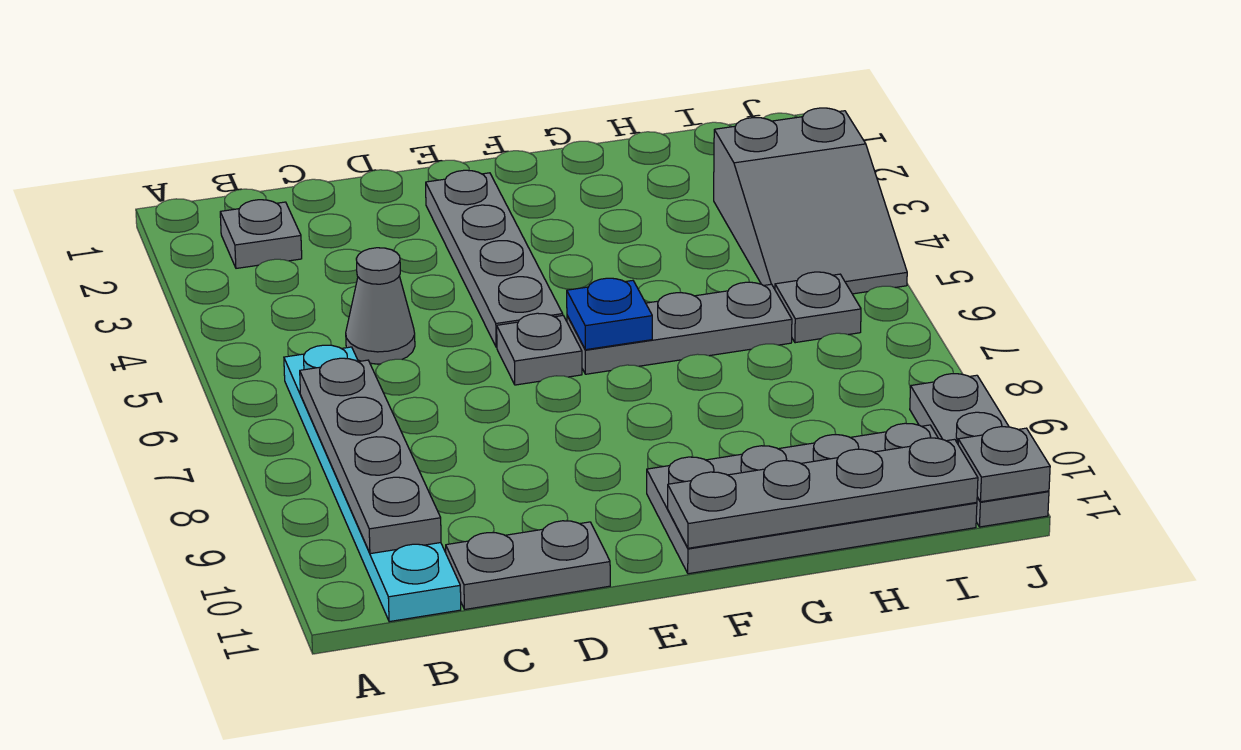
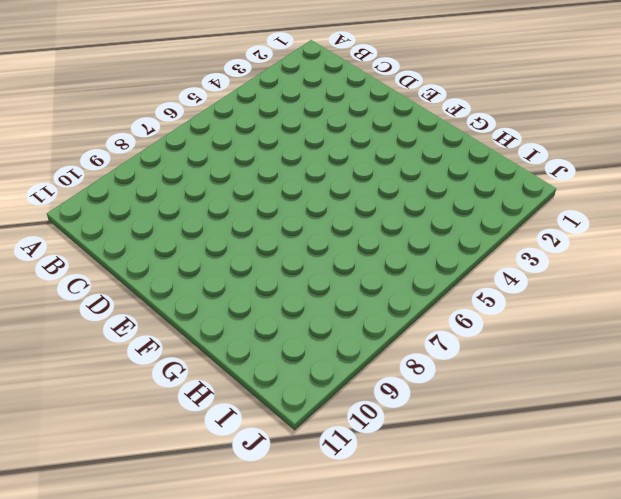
none -> grey 1x1 plate [220,200,302,268]
none -> cyan 1x6 plate [284,345,461,622]
none -> grey 1x1 cone [346,248,415,364]

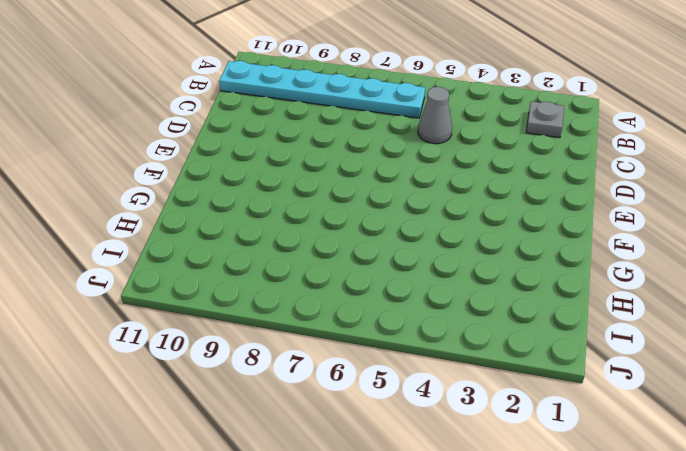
none -> grey 1x2 plate [446,521,610,609]
none -> grey 1x4 plate [426,170,563,347]
none -> grey 1x1 plate [497,313,582,385]

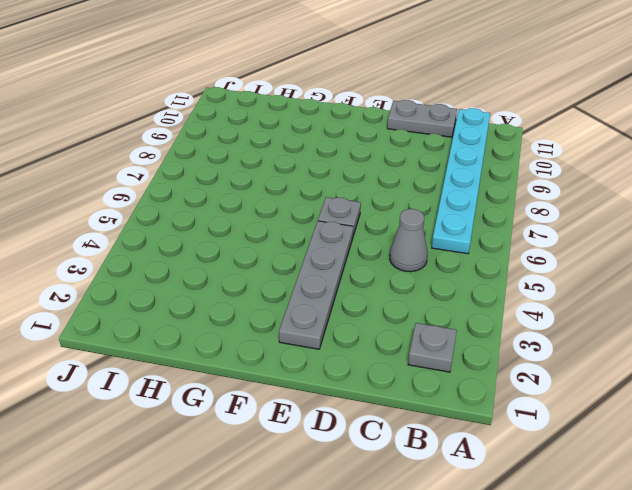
none -> grey 1x3 plate [567,282,792,374]
none -> grey 2x4 plate [647,423,977,574]
none -> grey 2x3 slope [714,108,907,294]

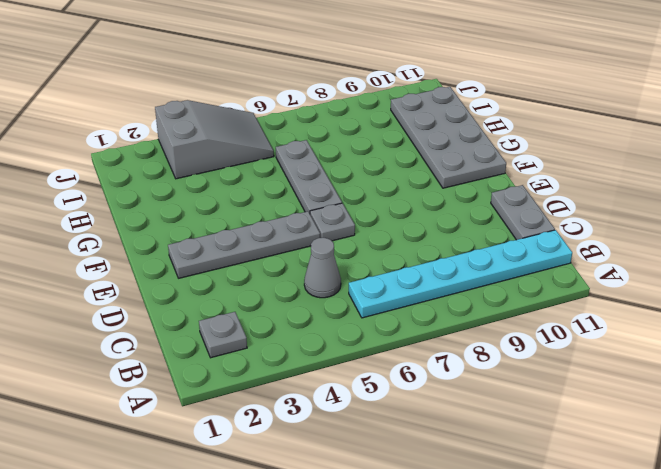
none -> grey 1x1 plate [775,272,861,343]
none -> grey 1x3 plate [910,374,1049,527]
none -> grey 1x4 plate [300,358,441,554]

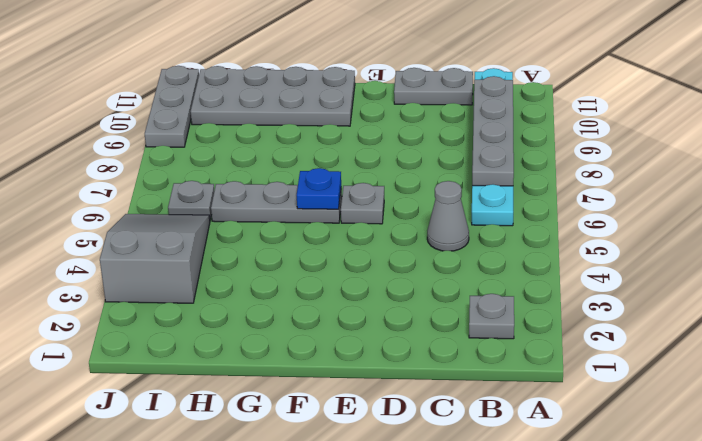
none -> grey 1x4 plate [426,170,563,347]
none -> grey 1x4 plate [668,438,978,548]
none -> grey 1x1 plate [958,427,1050,502]

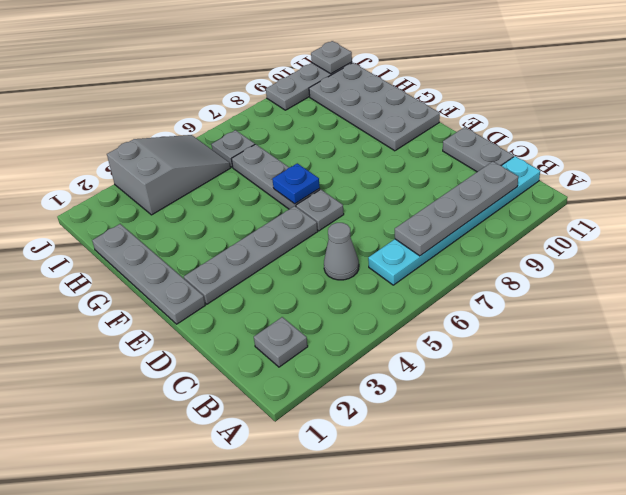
grey 1x4 plate [92,224,205,324] -> grey 1x4 plate moved to [668,438,978,548]

